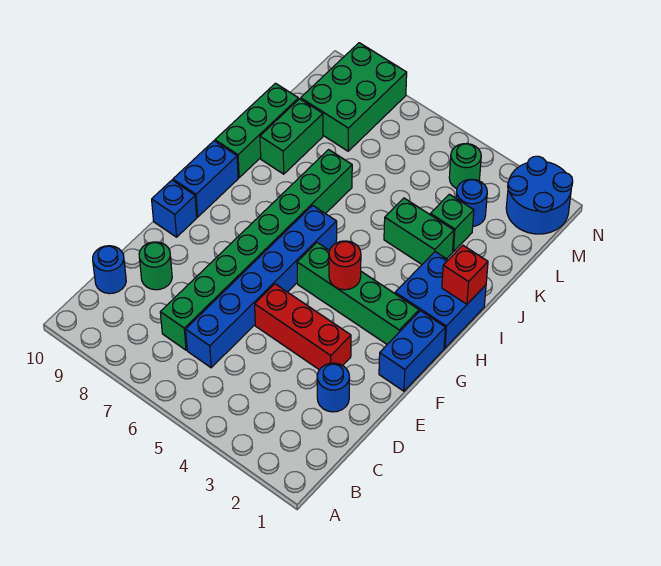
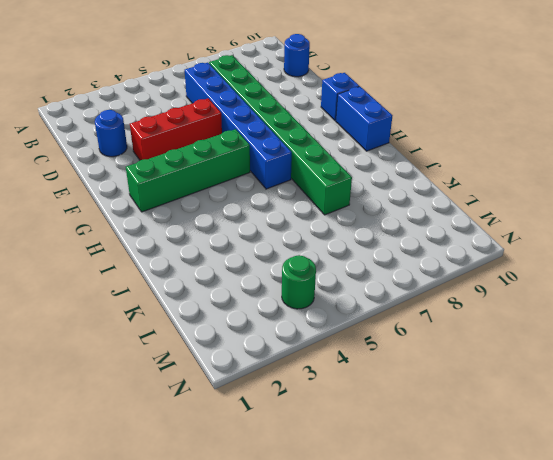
none -> green 1x1 round brick [139,242,172,290]
none -> blue 1x2 brick [379,311,445,391]
none -> blue 2x2 brick [395,252,486,348]

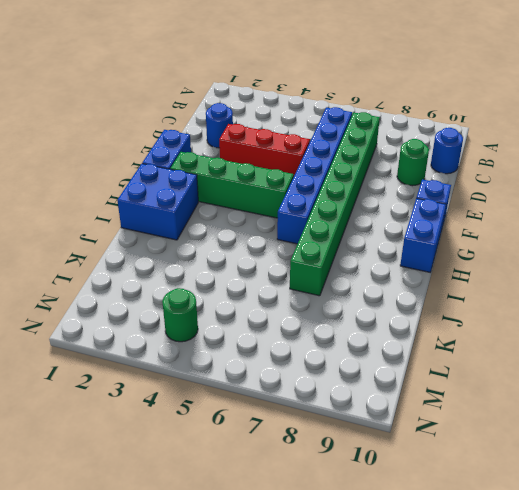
none -> green 1x3 brick [215,83,299,178]
none -> green 1x2 brick [384,198,454,264]
none -> green 1x2 brick [260,99,323,174]

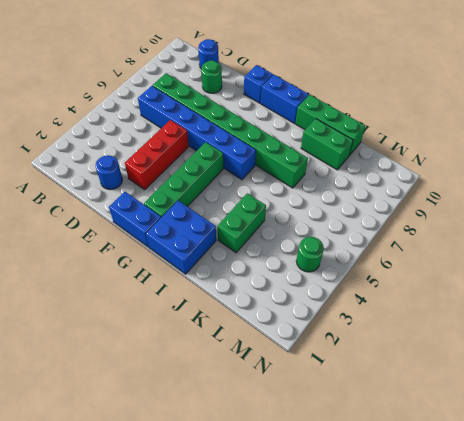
none -> green 1x1 brick [430,194,474,252]
none -> blue 1x1 round brick [456,179,487,226]
none -> green 2x3 brick [301,43,407,151]

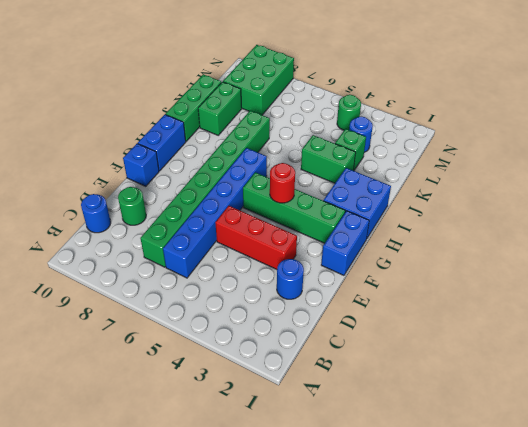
none -> blue 2x2 round brick [506,156,573,234]
none -> red 1x1 brick [442,245,488,304]

